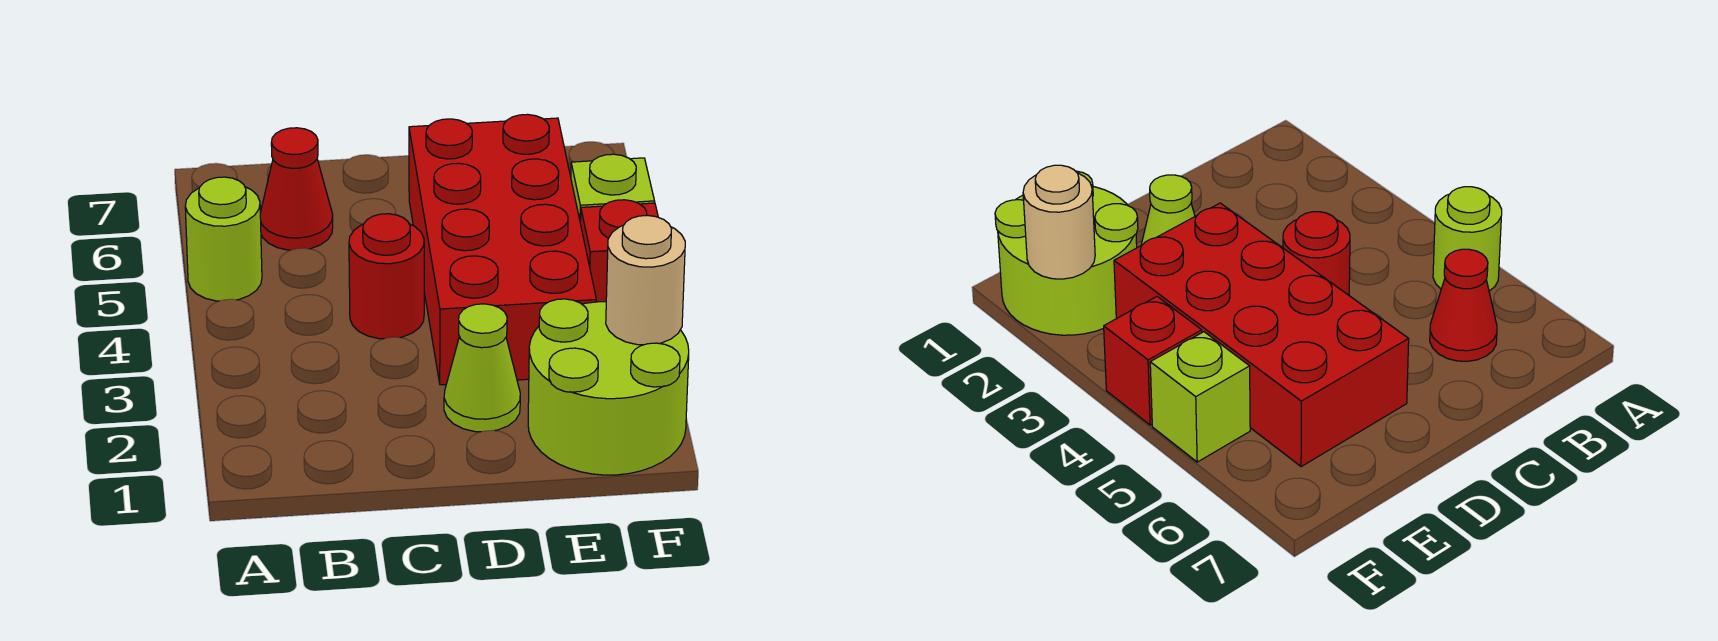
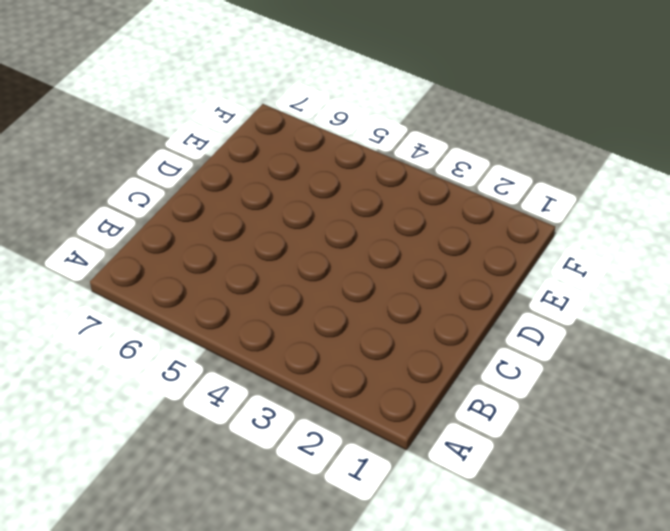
none -> lime 1x1 round brick [185,177,262,301]
none -> red 1x1 cone [260,128,333,250]

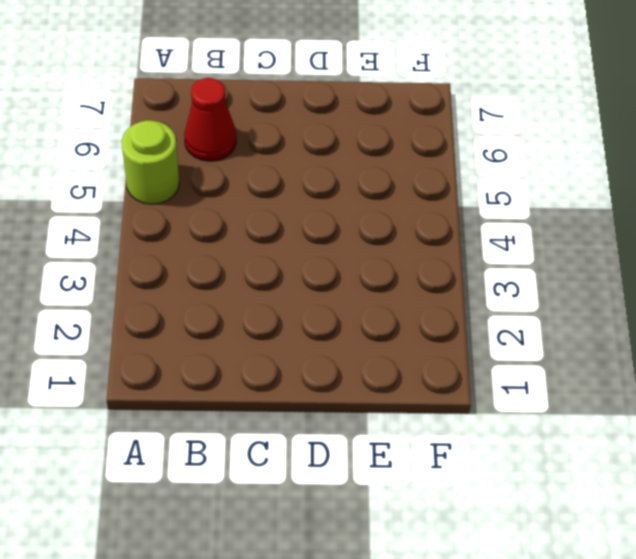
none -> red 1x1 round brick [349,214,424,339]
none -> lime 1x1 cone [444,304,520,432]

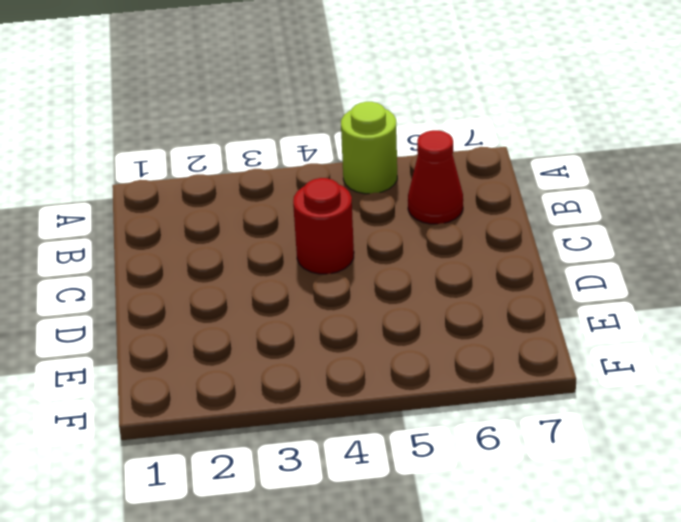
none -> lime 1x1 cone [444,304,520,432]
none -> red 2x4 brick [409,114,596,385]

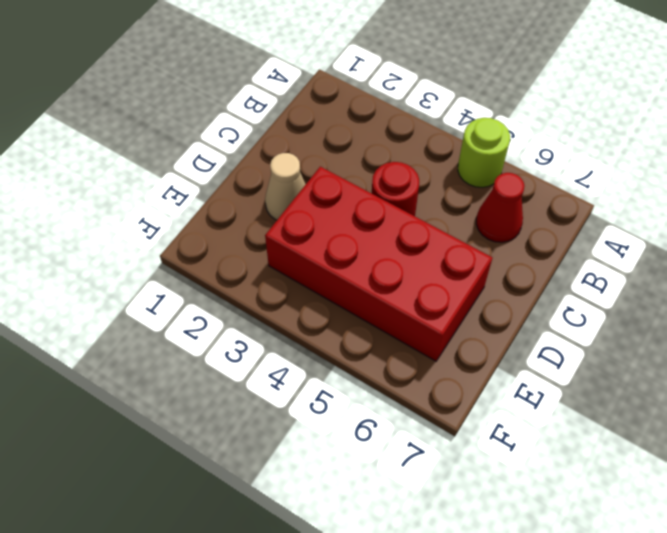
tan 1x1 cone [265,153,306,220] -> lime 1x1 cone [444,304,520,432]
none -> lime 2x2 round brick [528,299,689,475]
none -> red 1x1 brick [580,200,658,302]

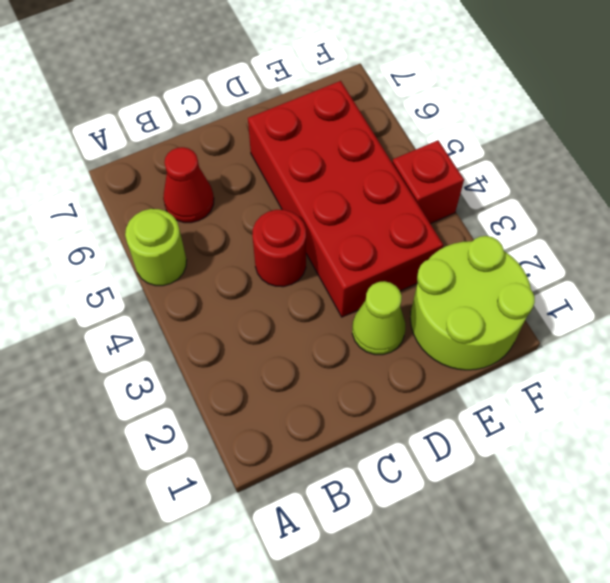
none -> lime 1x1 brick [571,154,655,221]
none -> tan 1x1 round brick [606,216,685,345]

